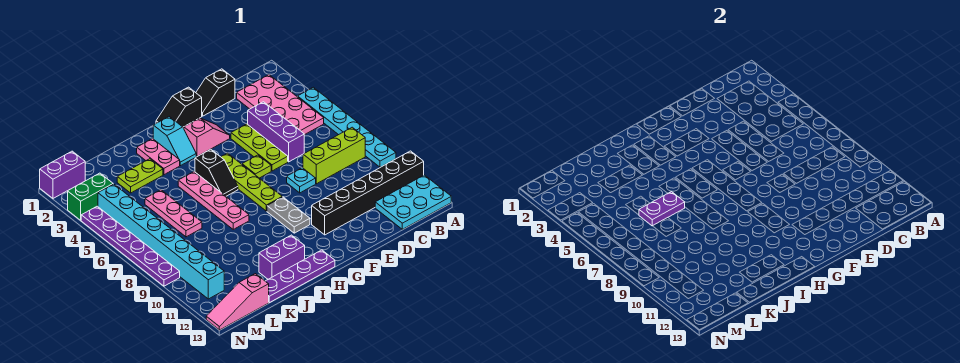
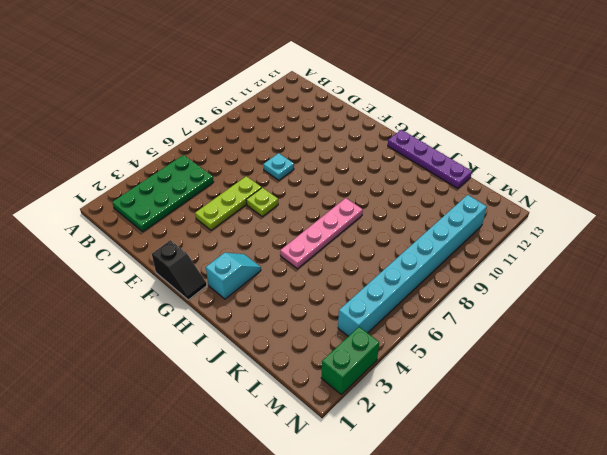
green 2x4 plate [112,155,214,232] -> pink 2x4 plate [237,75,324,135]
green 1x2 brick [321,327,379,394] -> green 1x2 brick turned to [68,173,113,220]
none -> cyan 1x6 plate [298,87,396,167]
none -> black 1x6 brick [312,151,424,235]
none -> cyan 2x3 plate [375,175,451,229]

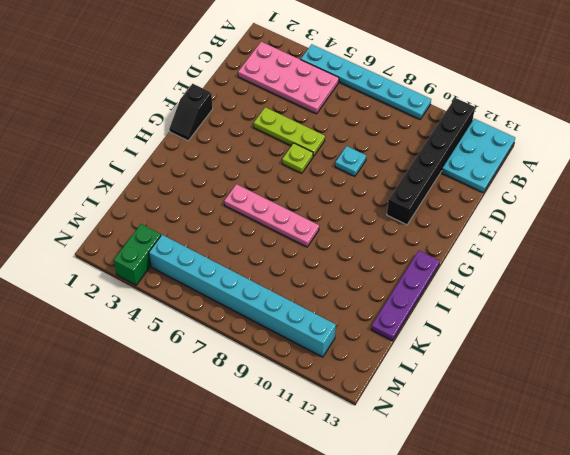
none -> lime 1x3 brick [303,127,365,184]
none -> black 1x2 slope [196,69,235,116]
none -> purple 1x3 brick [248,102,304,162]

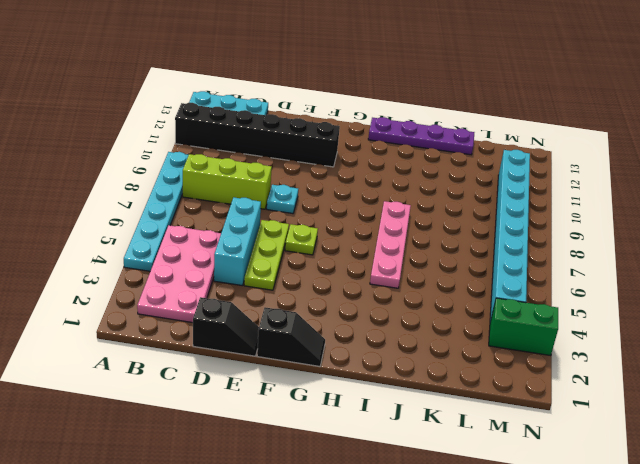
cyan 1x3 brick [214,197,261,286] -> purple 1x3 brick [248,102,304,162]
none -> pink 1x2 slope [184,118,230,156]
none -> lime 1x4 plate [221,153,282,211]
none -> grey 1x2 plate [267,197,310,233]

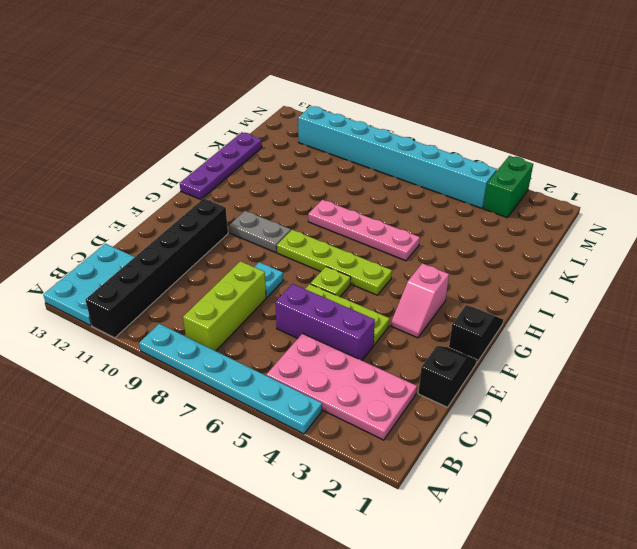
none -> cyan 1x2 slope [153,117,196,166]
none -> black 1x2 slope [195,149,238,196]
none -> pink 1x2 plate [137,139,180,175]

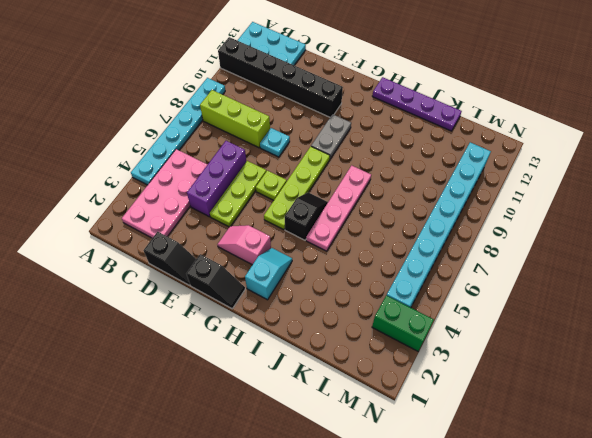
none -> pink 1x2 plate [137,139,180,175]
none -> purple 1x2 brick [259,235,305,279]
none -> lime 1x2 plate [117,159,163,193]

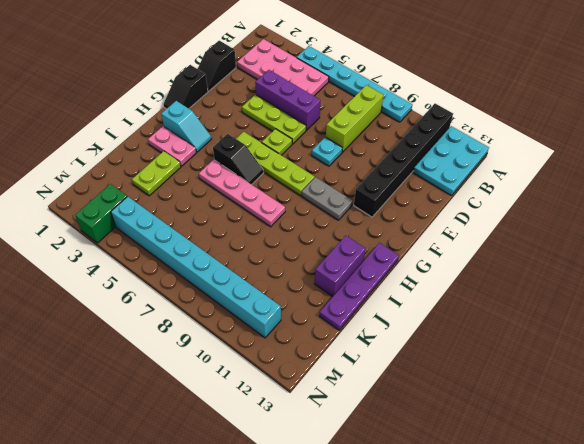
none -> pink 1x2 slope [184,118,230,156]
none -> pink 1x3 plate [145,190,202,237]
none -> pink 1x3 slope [206,274,269,330]

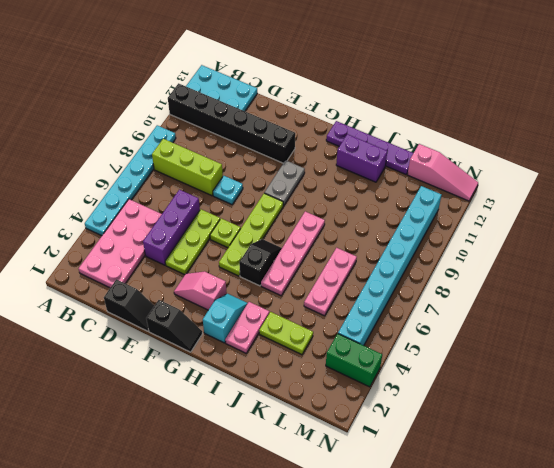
none -> purple 1x2 brick [40,151,85,198]
none -> purple 1x6 plate [81,206,180,286]
none -> purple 1x2 plate [639,192,685,226]

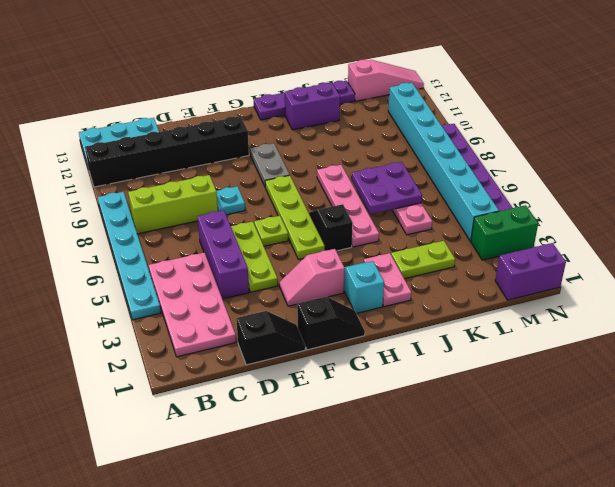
purple 2x2 plate [352,162,422,214] -> purple 1x2 plate [639,192,685,226]

